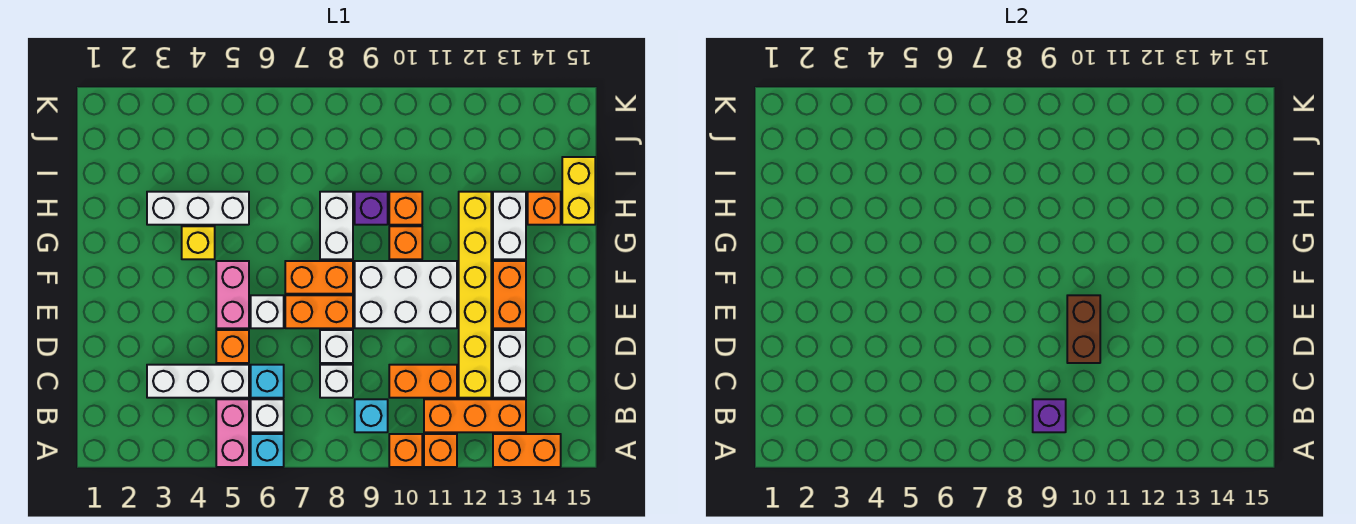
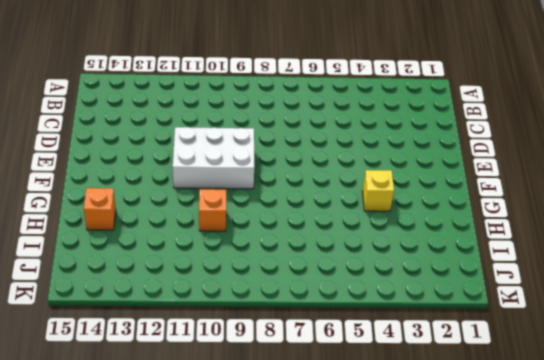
none -> pink 1x2 brick [216,399,249,467]
none -> cyan 1x1 brick [251,434,284,467]
none -> orange 1x1 brick [389,434,422,467]
none -> orange 1x1 brick [424,434,457,467]

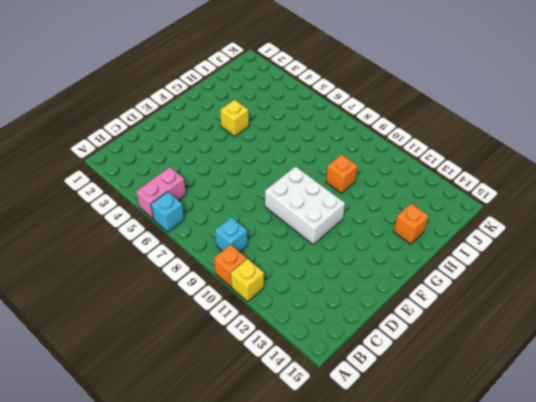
yellow 1x1 brick [231,259,264,301] -> orange 1x1 brick [424,434,457,467]
none -> orange 1x2 brick [493,434,561,467]
none -> white 1x1 brick [251,399,284,432]
none -> orange 1x3 brick [424,399,526,432]
none -> white 1x3 brick [147,365,249,398]

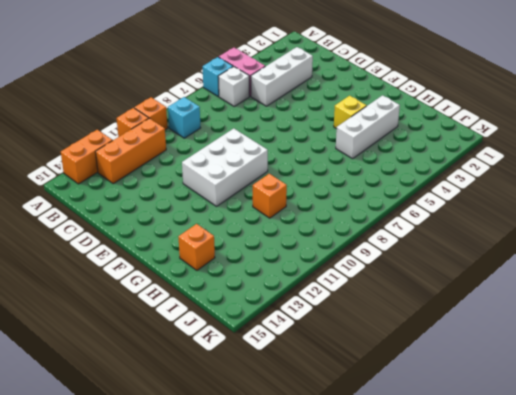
none -> cyan 1x1 brick [251,365,284,398]
none -> white 1x1 brick [320,365,353,398]
none -> orange 1x2 brick [389,365,457,398]
none -> yellow 1x6 brick [459,192,491,398]

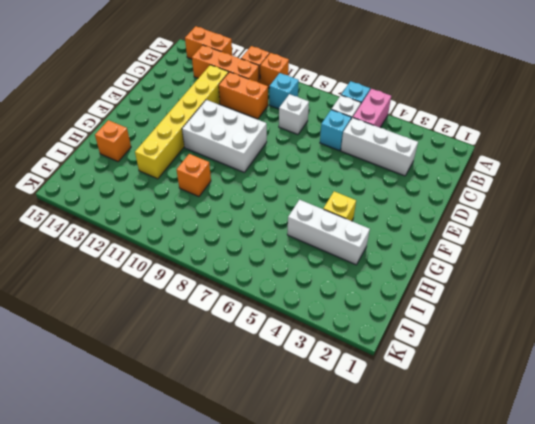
none -> white 1x2 brick [493,330,526,398]
none -> orange 1x1 brick [216,330,249,363]
none -> white 1x1 brick [320,330,353,363]
none -> pink 1x2 brick [216,261,249,328]

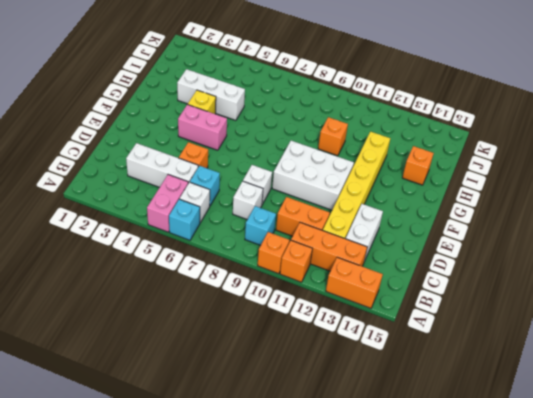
pink 1x2 brick [178,105,227,150] -> pink 1x2 brick turned to [216,261,249,328]
none -> white 1x1 brick [251,295,284,328]
none -> orange 1x2 brick [285,295,353,328]
none -> orange 1x2 brick [493,261,526,328]
none -> orange 1x2 brick [285,261,353,294]

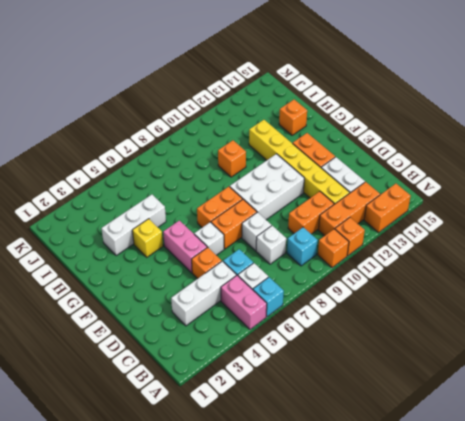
none -> white 1x2 brick [320,192,353,259]
none -> orange 1x1 brick [389,226,422,259]
none -> white 1x2 brick [493,192,526,259]
none -> purple 1x1 brick [355,192,388,225]

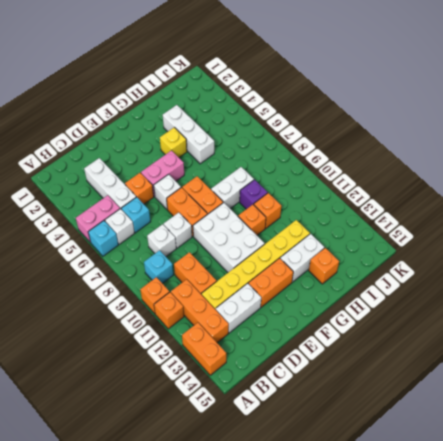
none -> yellow 1x2 brick [562,157,595,225]
none -> purple 1x1 brick [1033,399,1066,432]
none -> brown 1x2 brick [1067,295,1100,363]

